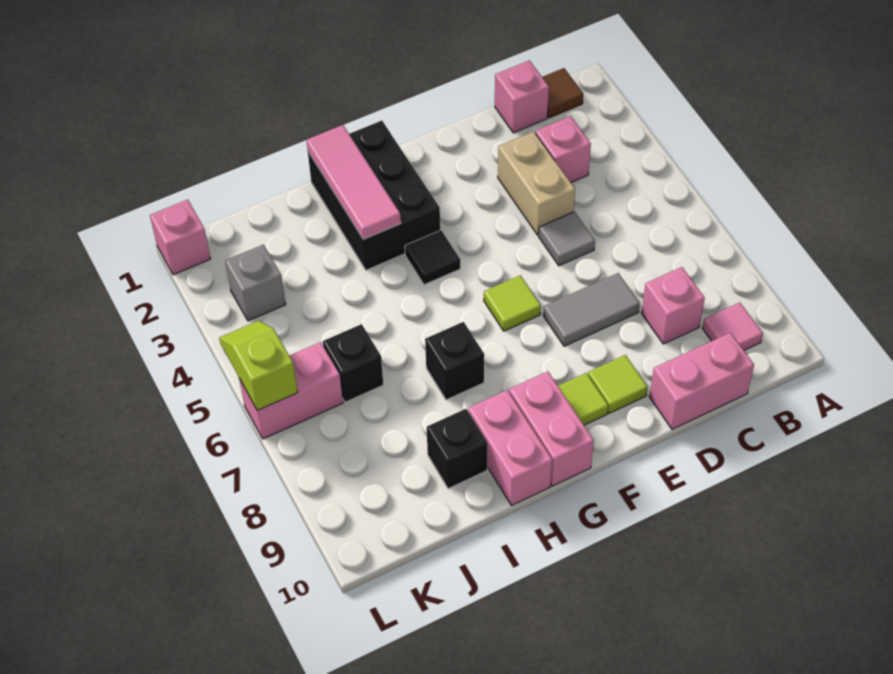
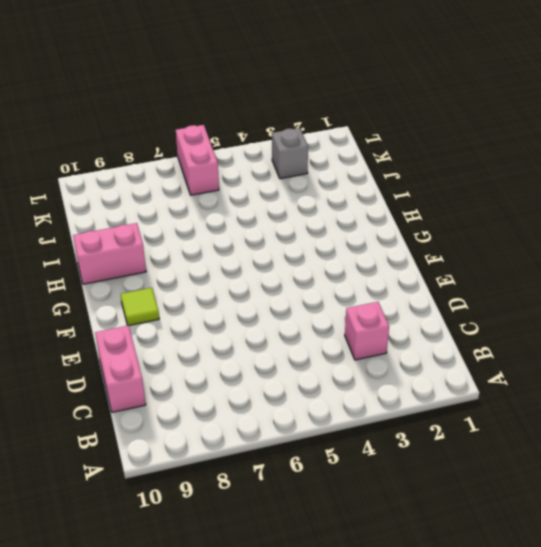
none -> brown 1x1 tile [542,68,583,118]
none -> pink 1x1 tile [702,302,763,350]
none -> pink 1x1 brick [495,60,549,133]

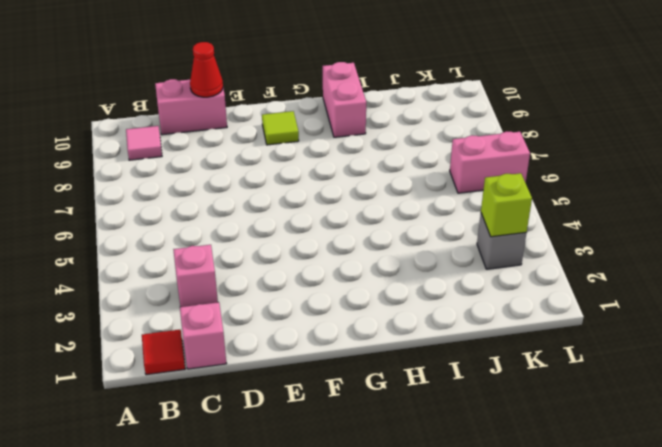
red 1x1 tile [142,330,185,375] -> brown 1x1 tile [542,68,583,118]
red 1x1 cone [190,42,223,97] -> none
lime 1x1 brick [481,173,532,237] -> none
none -> pink 1x1 brick [642,267,705,344]
none -> tan 1x2 brick [498,132,575,235]
none -> grey 1x1 tile [539,212,595,266]

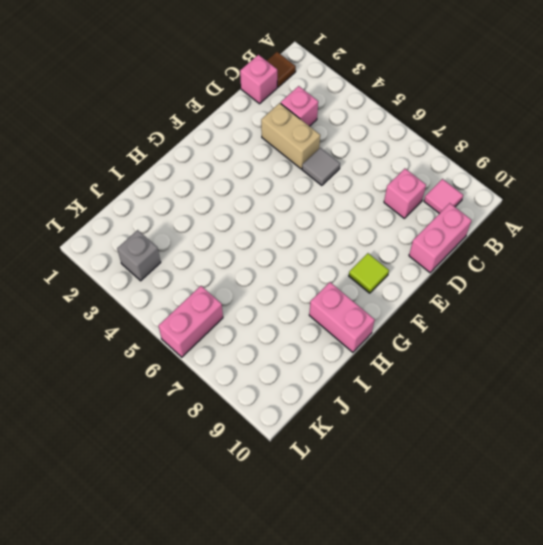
none -> grey 1x2 tile [543,273,640,346]
none -> lime 1x1 tile [588,355,648,413]
none -> lime 1x1 tile [484,275,541,331]

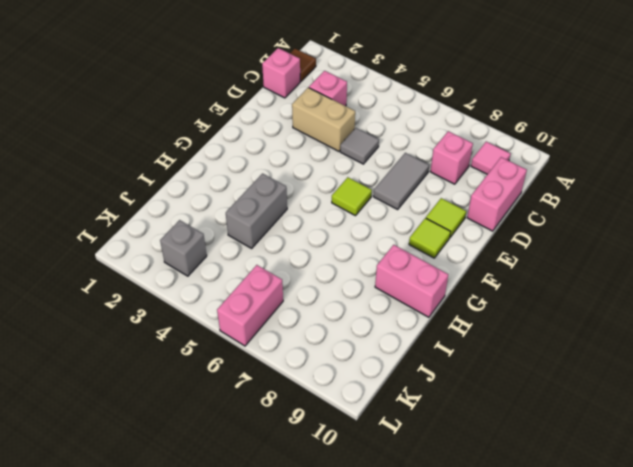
grey 1x2 brick [226,174,287,248] -> none
none -> black 2x3 brick [308,121,440,270]
none -> black 1x1 tile [405,230,460,285]
none -> pink 1x2 brick [509,371,594,486]

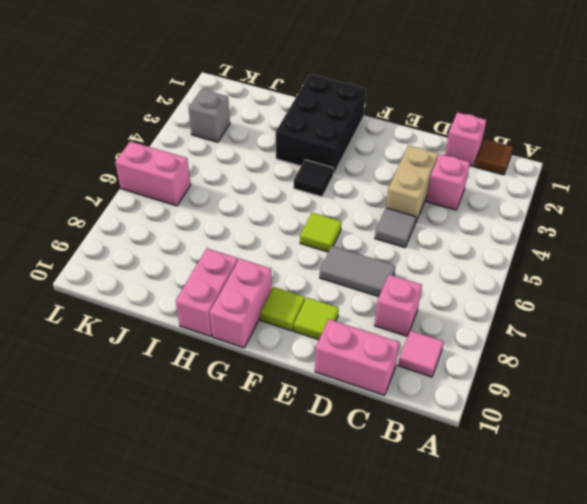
none -> black 1x1 brick [425,322,484,400]
none -> black 1x1 brick [427,409,487,489]
none -> black 1x1 brick [323,324,383,402]

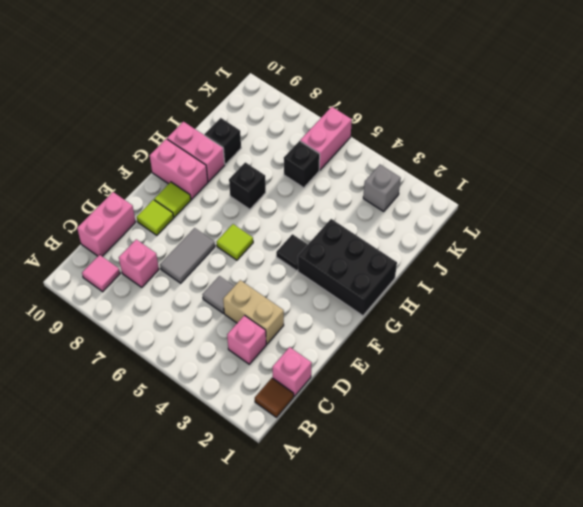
none -> pink 1x1 brick [150,200,210,275]
none -> pink 1x3 tile [306,125,401,239]
none -> lime 1x2 slope [219,321,298,410]

